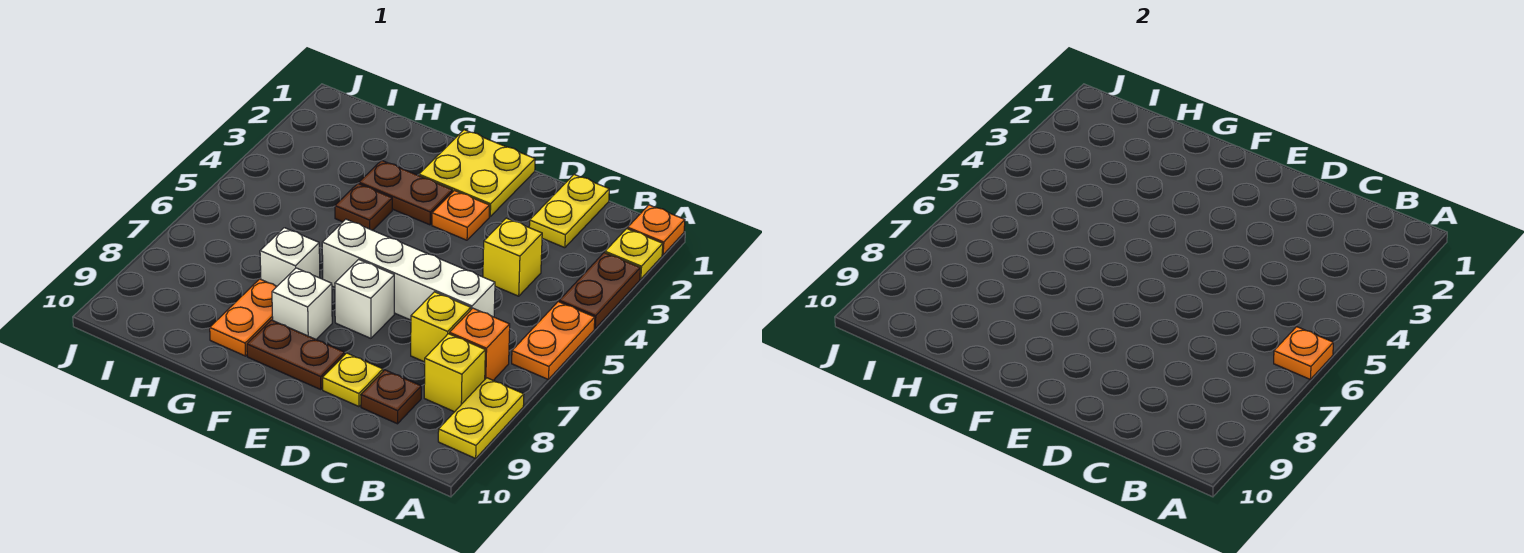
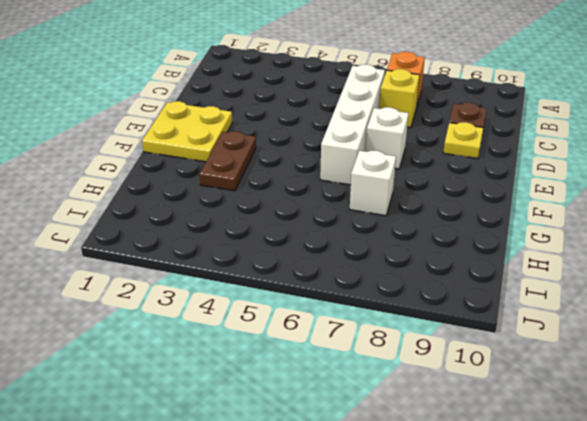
none -> orange 1x1 plate [628,205,685,255]
none -> yellow 1x1 plate [605,229,663,279]
none -> brown 1x2 plate [559,253,640,328]

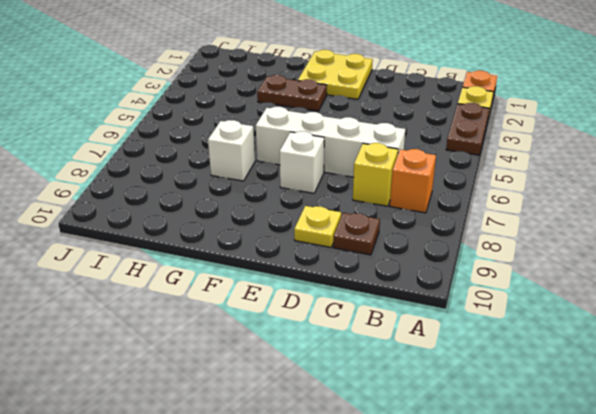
none -> orange 1x2 plate [512,302,595,380]
none -> yellow 1x2 plate [438,378,524,458]
none -> yellow 1x1 brick [424,334,485,412]

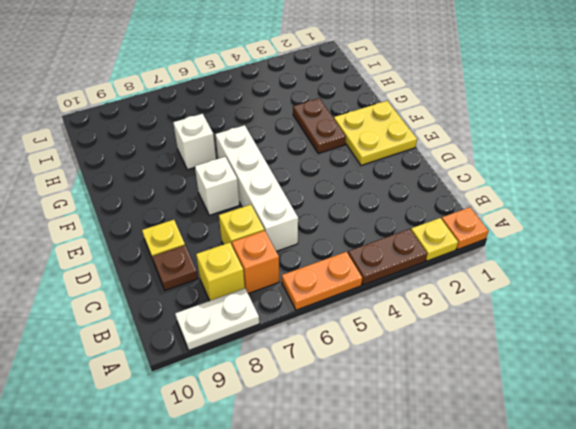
white 1x2 plate [175,288,259,350] -> yellow 1x2 plate [438,378,524,458]
none -> yellow 1x2 plate [529,175,609,248]
none -> yellow 1x1 brick [483,218,542,296]
none -> orange 1x1 plate [432,191,490,240]

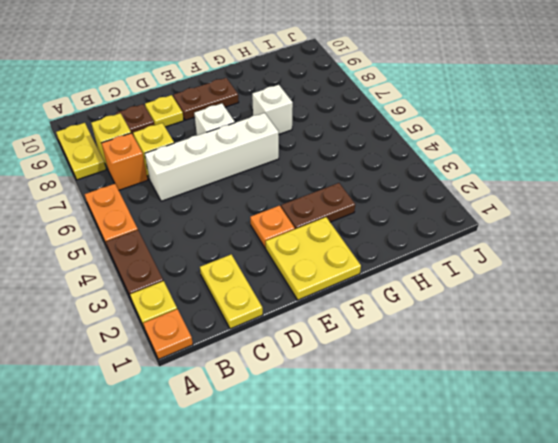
none -> yellow 1x1 brick [483,218,542,296]
none -> white 1x1 brick [272,268,332,339]
none -> brown 1x1 plate [335,184,392,230]

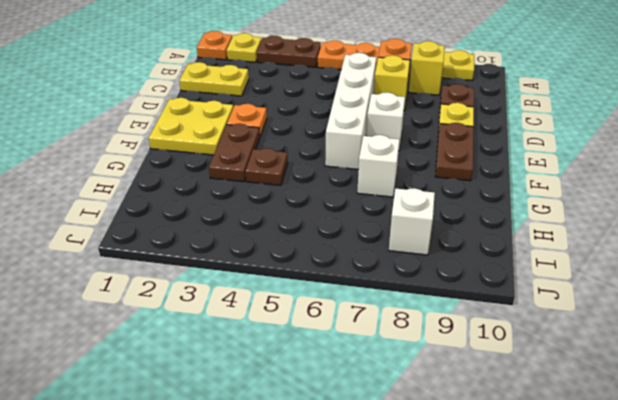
white 1x1 brick [389,188,435,255] -> white 1x1 brick moved to [272,268,332,339]
none -> yellow 1x1 brick [483,218,542,296]
none -> orange 1x2 plate [210,279,277,356]
none -> orange 1x1 plate [1274,327,1333,380]

